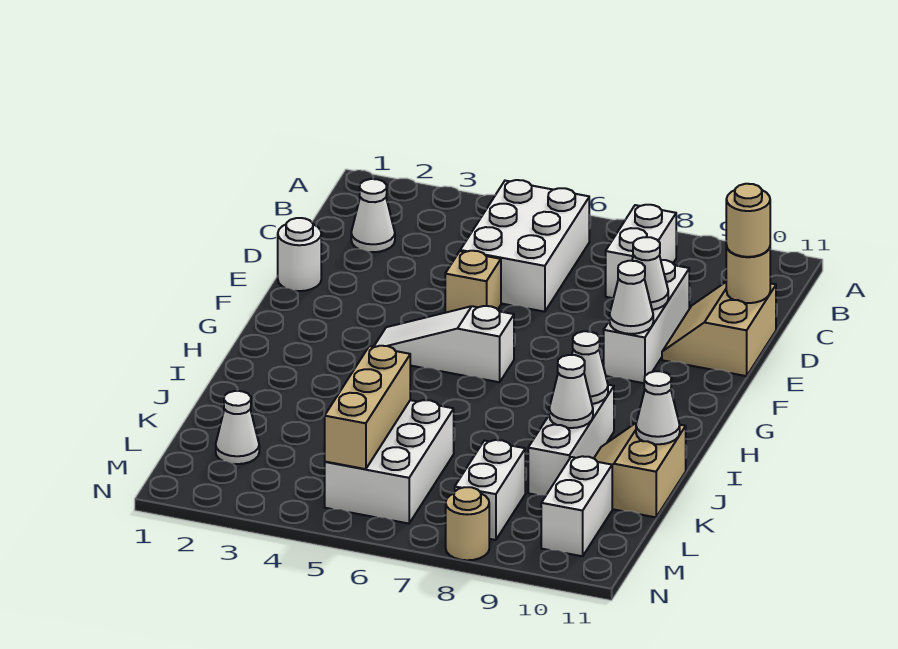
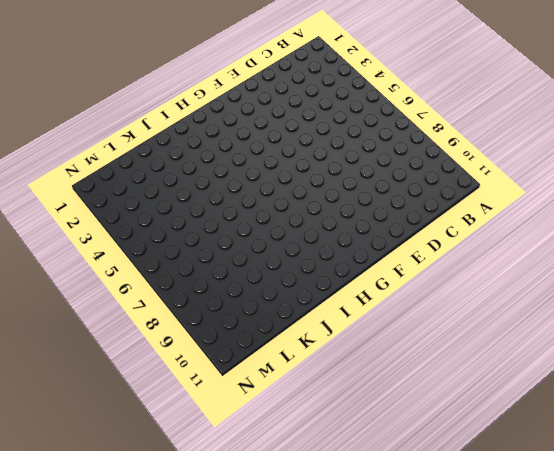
none -> white 2x3 brick [460,180,589,312]
none -> white 1x2 brick [606,205,676,298]
none -> white 1x1 cone [351,179,395,252]

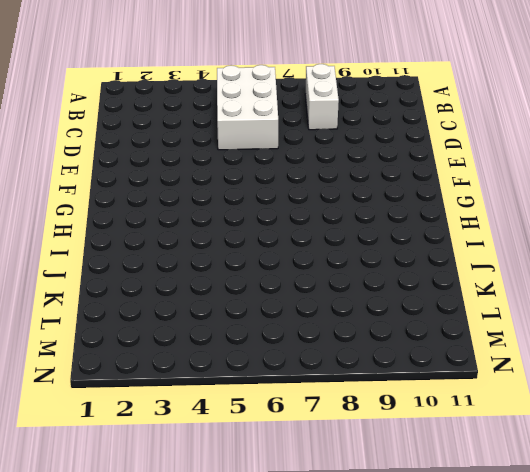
none -> white 1x1 cone [351,179,395,252]
none -> white 1x3 brick [604,260,689,383]
none -> tan 2x2 slope [662,282,776,376]

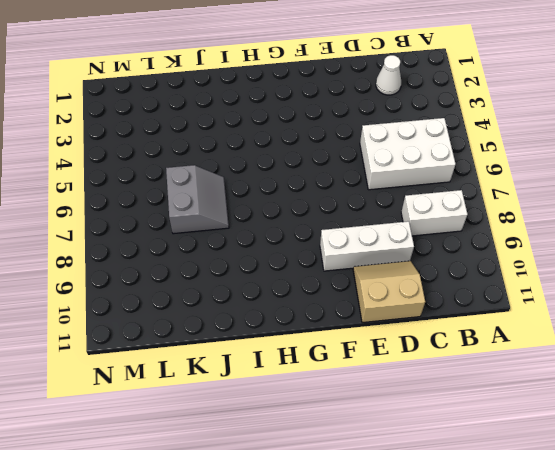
grey 2x2 slope [166,165,229,234] -> white 2x3 brick [325,400,454,524]
none -> white 1x1 round brick [278,218,321,291]
none -> tan 1x1 brick [445,251,501,313]
none -> white 1x3 slope [374,306,514,382]

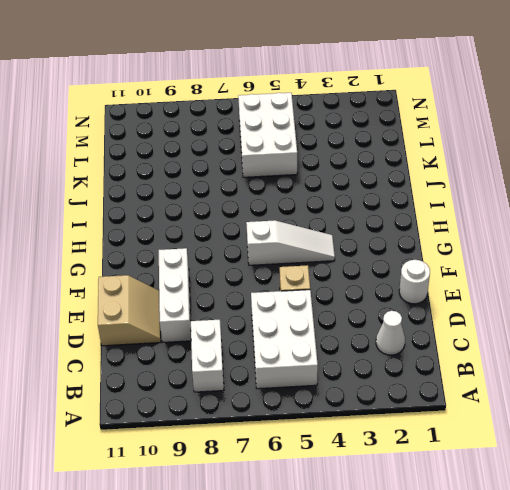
none -> white 1x3 brick [528,385,614,495]
none -> tan 2x2 slope [594,423,686,517]
none -> white 1x1 cone [216,391,259,464]

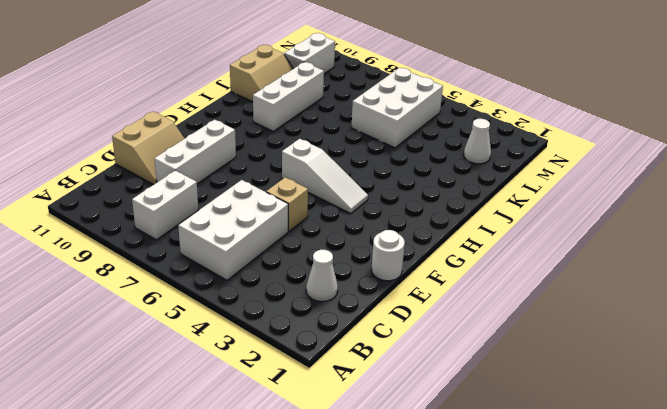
none -> white 1x2 brick [455,440,525,540]
none -> tan 1x1 round brick [446,487,489,560]
none -> tan 1x1 round brick [726,246,770,303]

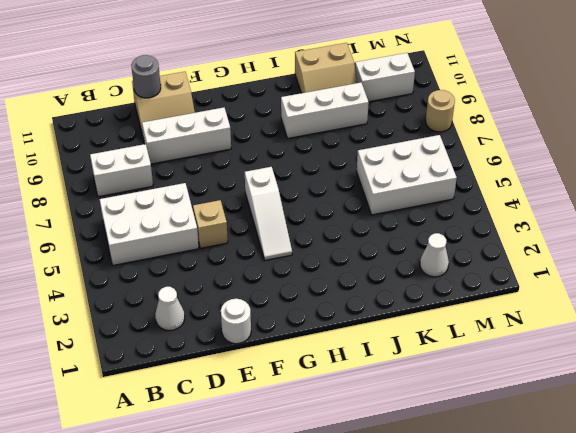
grey 1x1 round brick [131,55,161,98] -> tan 1x1 round brick [726,246,770,303]
none -> white 1x2 brick [455,440,525,540]
none -> white 1x1 cone [632,237,668,310]
none -> white 1x1 cone [610,261,653,334]

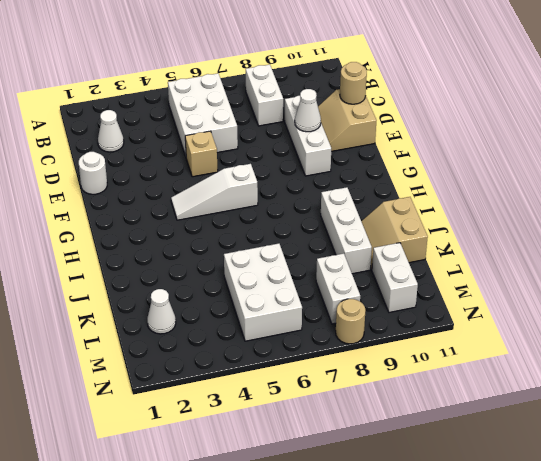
none -> white 1x1 cone [610,261,653,334]
none -> white 1x1 cone [572,331,608,404]
none -> white 1x1 cone [549,355,593,428]

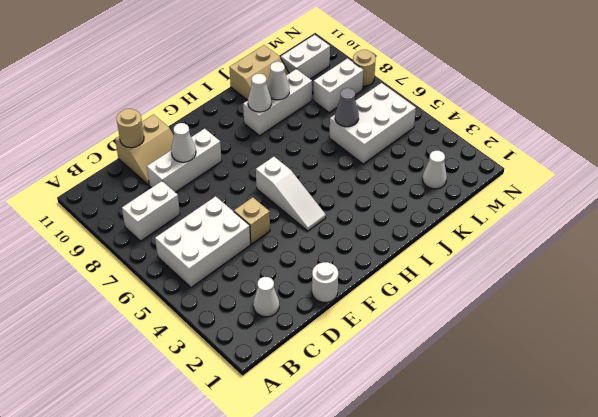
grey 1x1 cone [335,88,359,127] -> none
none -> white 1x1 cone [610,261,653,334]
none -> white 1x1 cone [636,371,680,444]
none -> tan 1x3 brick [325,346,410,469]

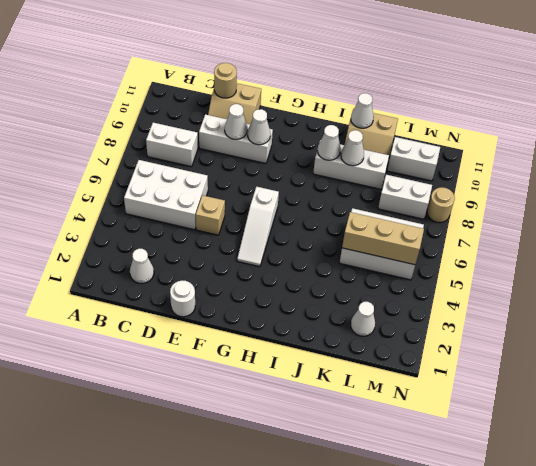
none -> tan 1x1 round brick [726,184,770,257]

